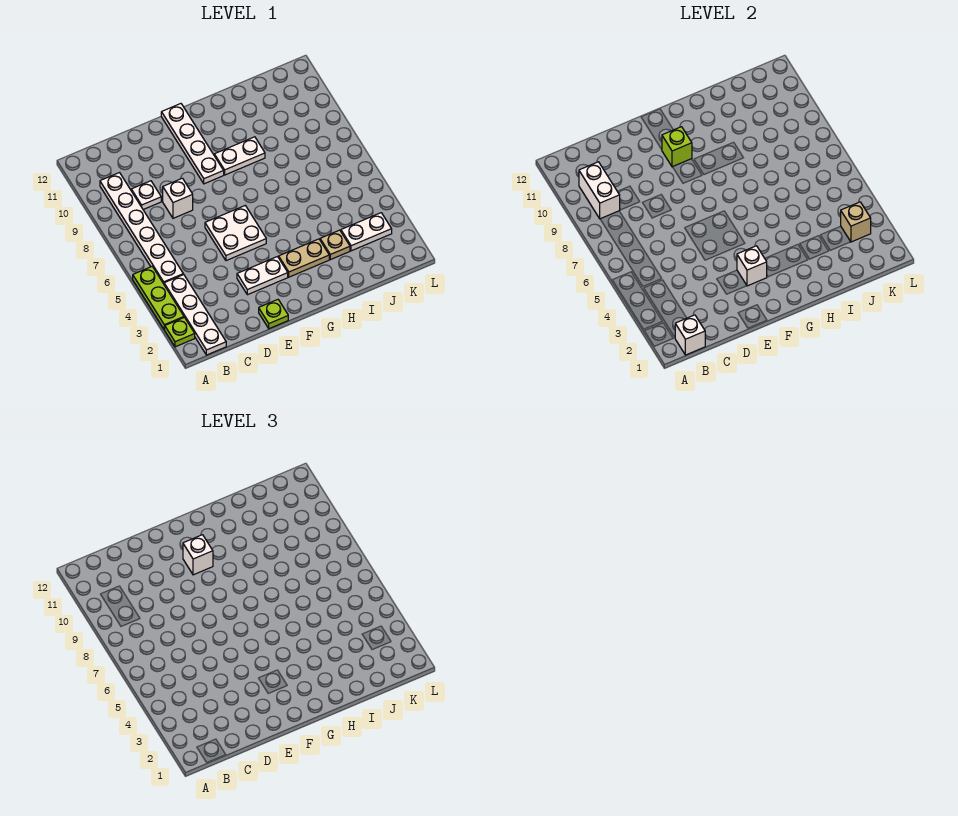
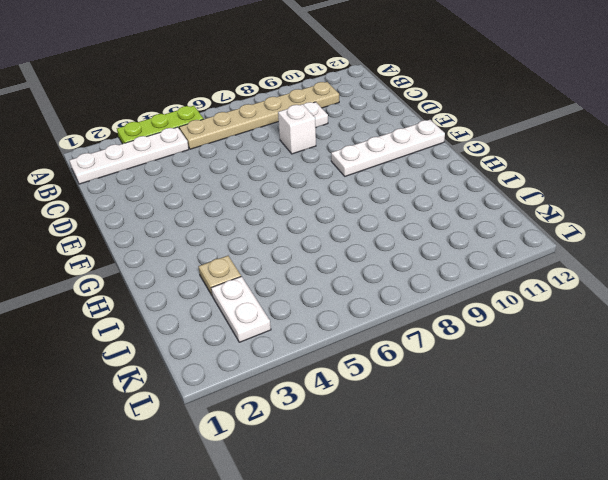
tan 1x6 plate [179,82,339,149] -> white 1x6 plate [100,173,183,284]
none -> lime 1x1 plate [165,317,195,347]
none -> lime 1x1 plate [259,300,288,329]
none -> white 1x2 plate [237,257,288,295]

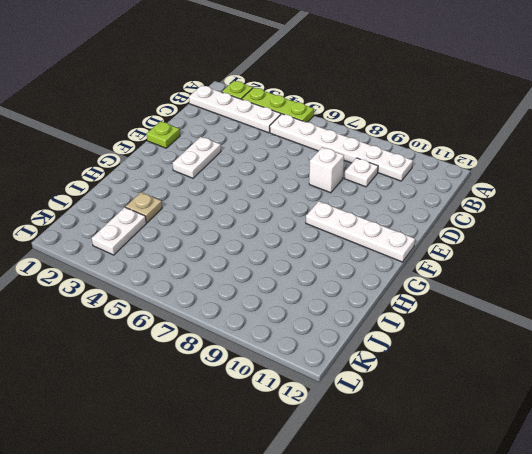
none -> white 2x2 plate [205,206,266,261]
none -> tan 1x2 plate [279,239,329,277]
none -> white 1x2 plate [214,137,265,175]

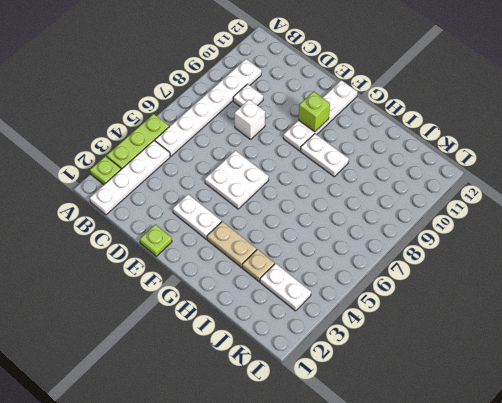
none -> white 1x1 brick [675,315,705,355]
none -> white 1x2 brick [579,162,620,219]
none -> white 1x1 brick [737,246,767,286]

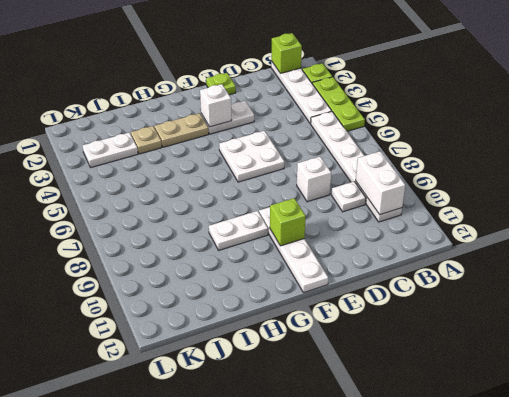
lime 1x1 brick [271,33,302,73] -> white 1x1 brick [675,315,705,355]
none -> tan 1x1 brick [841,202,871,242]
none -> white 1x1 brick [183,535,213,575]

